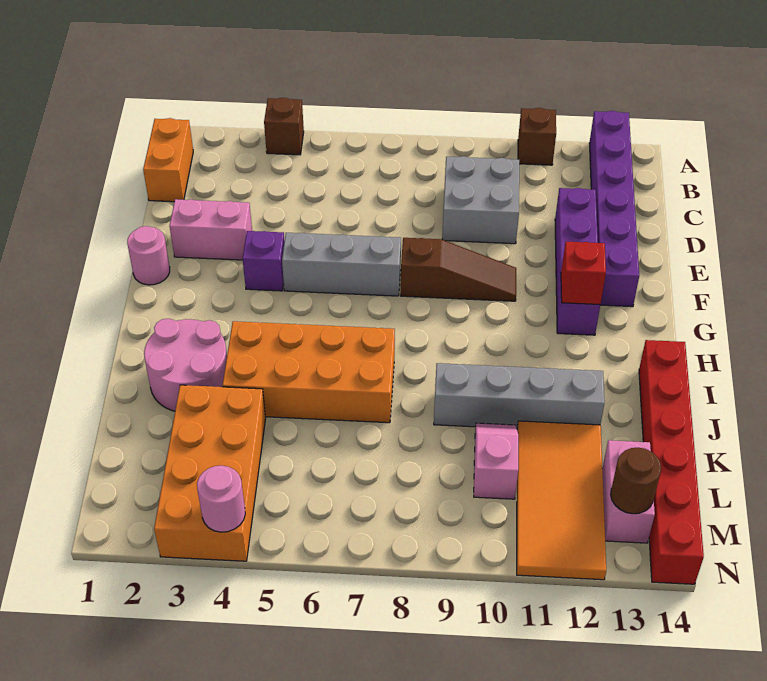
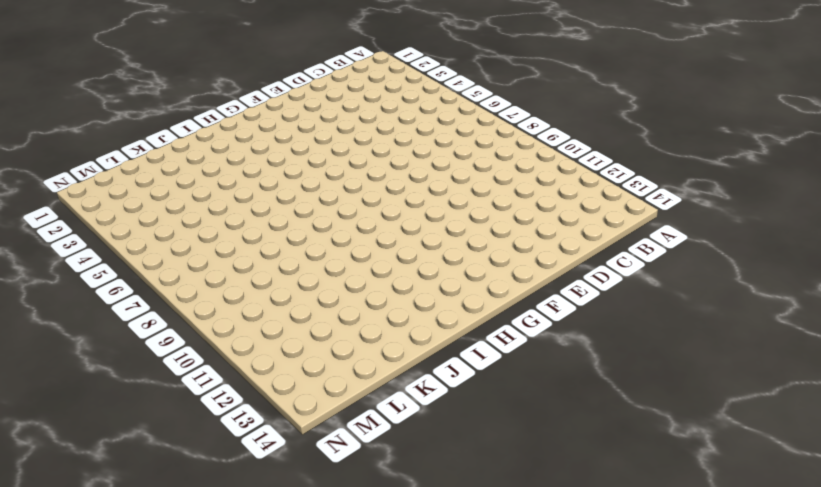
none -> brown 1x1 brick [264,98,304,155]
none -> brown 1x1 brick [518,108,556,165]
none -> purple 1x6 brick [589,111,639,307]

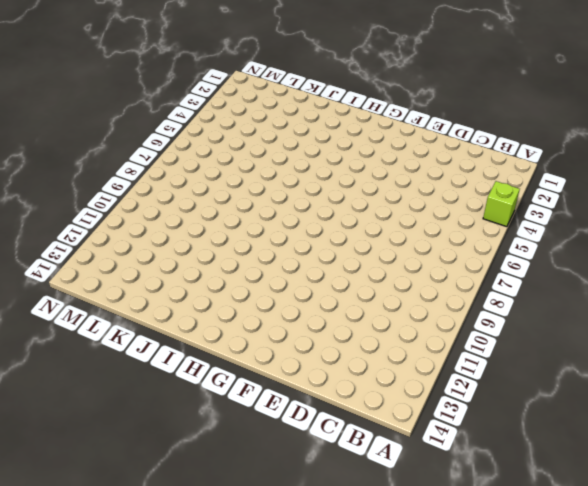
lime 1x1 brick [483,181,520,227] -> brown 1x1 brick [264,98,304,155]
none -> brown 1x1 brick [518,108,556,165]
none -> purple 1x6 brick [589,111,639,307]
none -> orange 1x2 brick [143,118,193,202]

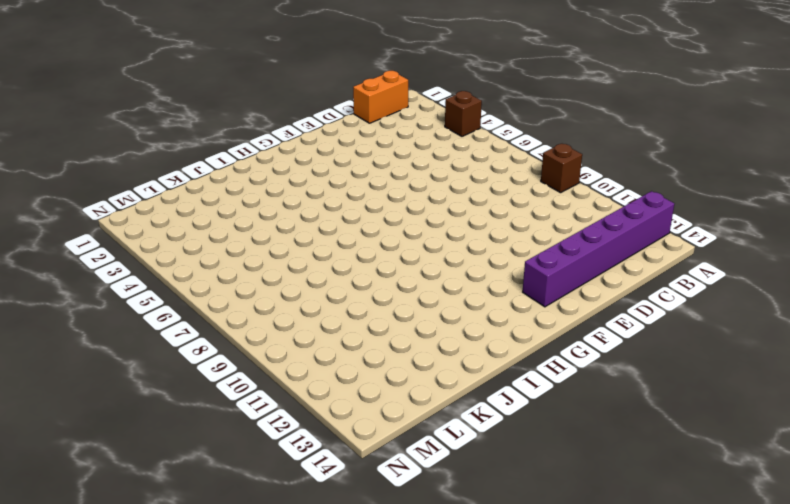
brown 1x1 brick [541,144,582,193] -> brown 1x1 brick moved to [518,108,556,165]
none -> grey 2x2 brick [442,156,519,244]
none -> purple 1x4 brick [555,188,600,335]
none -> pink 1x2 brick [170,199,252,260]

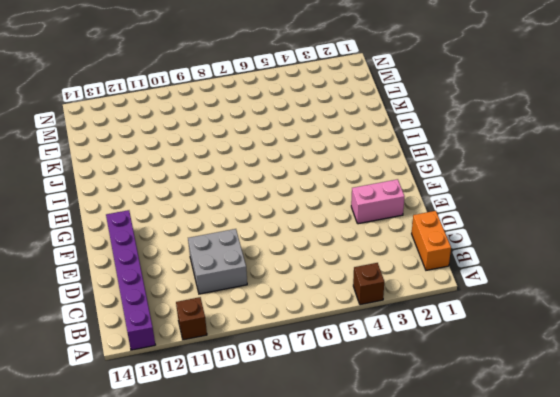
none -> purple 1x4 brick [555,188,600,335]
none -> pink 1x1 round brick [127,226,170,285]
none -> purple 1x1 brick [243,231,285,291]

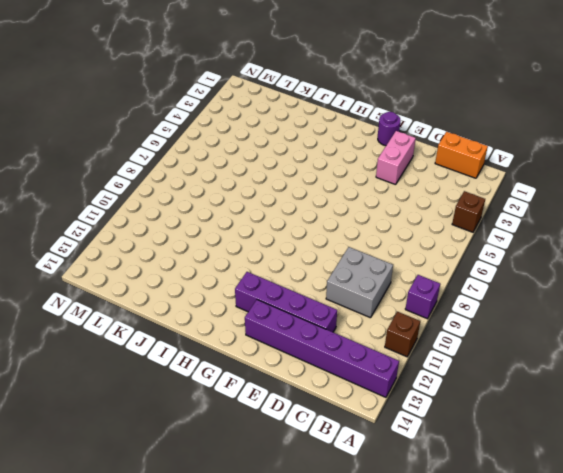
purple 1x1 brick [405,275,440,319] -> purple 1x1 brick moved to [243,231,285,291]
purple 1x1 round brick [378,112,400,146] -> pink 1x1 round brick [127,226,170,285]
none -> grey 1x3 brick [282,233,401,296]
none -> brown 1x3 slope [401,238,516,301]
none -> pink 2x2 round brick [144,319,227,411]

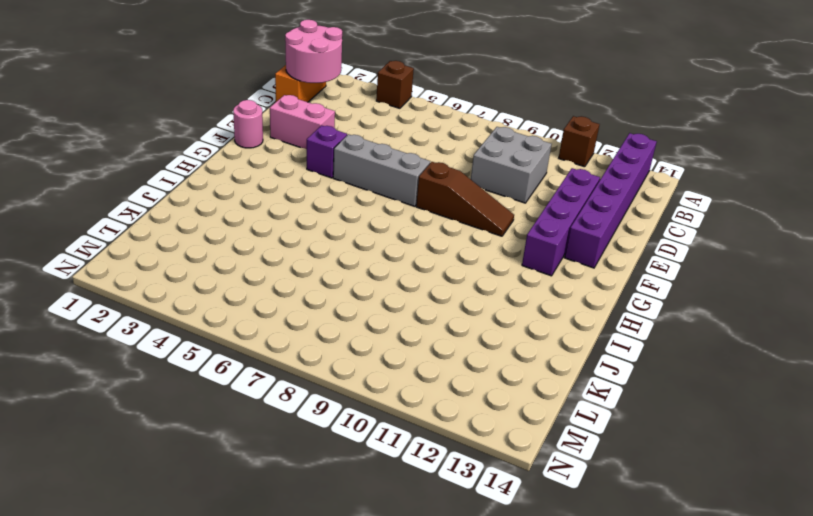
pink 2x2 round brick [285,20,342,83] -> pink 2x2 round brick moved to [144,319,227,411]
none -> orange 2x4 brick [223,321,395,423]
none -> red 1x6 brick [639,340,704,584]
none -> grey 1x4 brick [434,363,605,428]

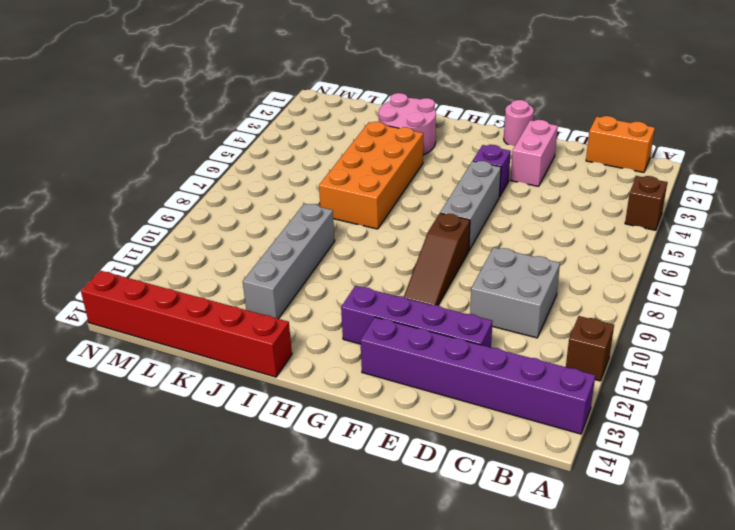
none -> orange 2x4 brick [154,385,266,561]
none -> pink 1x2 slope [474,423,518,499]
none -> orange 2x4 tile [517,421,606,580]

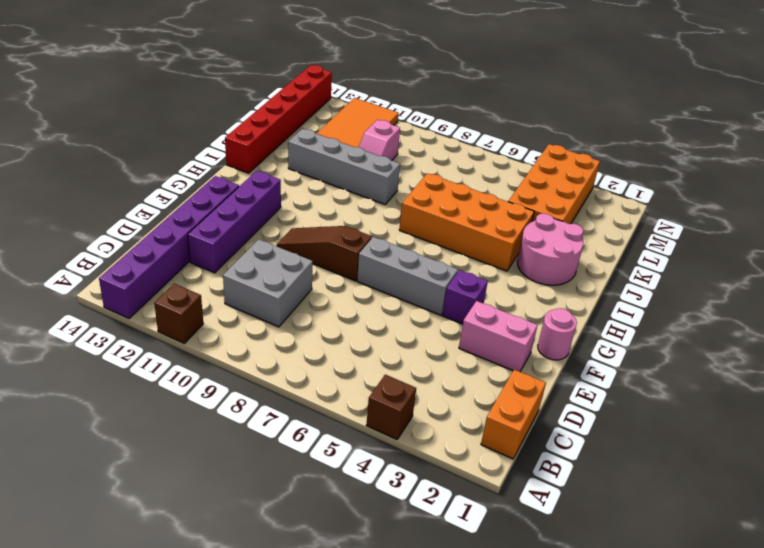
none -> pink 1x2 brick [602,440,655,543]
none -> red 1x1 brick [561,242,606,305]
none -> brown 1x1 round brick [611,448,661,514]

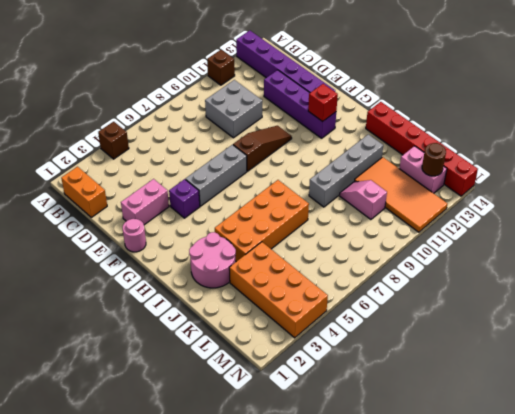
none -> pink 1x1 round brick [197,466,245,532]

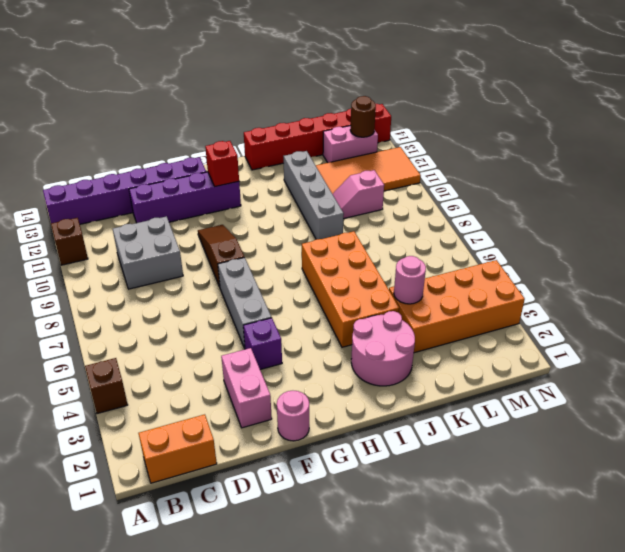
pink 1x1 round brick [394,256,426,304] -> pink 1x1 round brick moved to [197,466,245,532]

